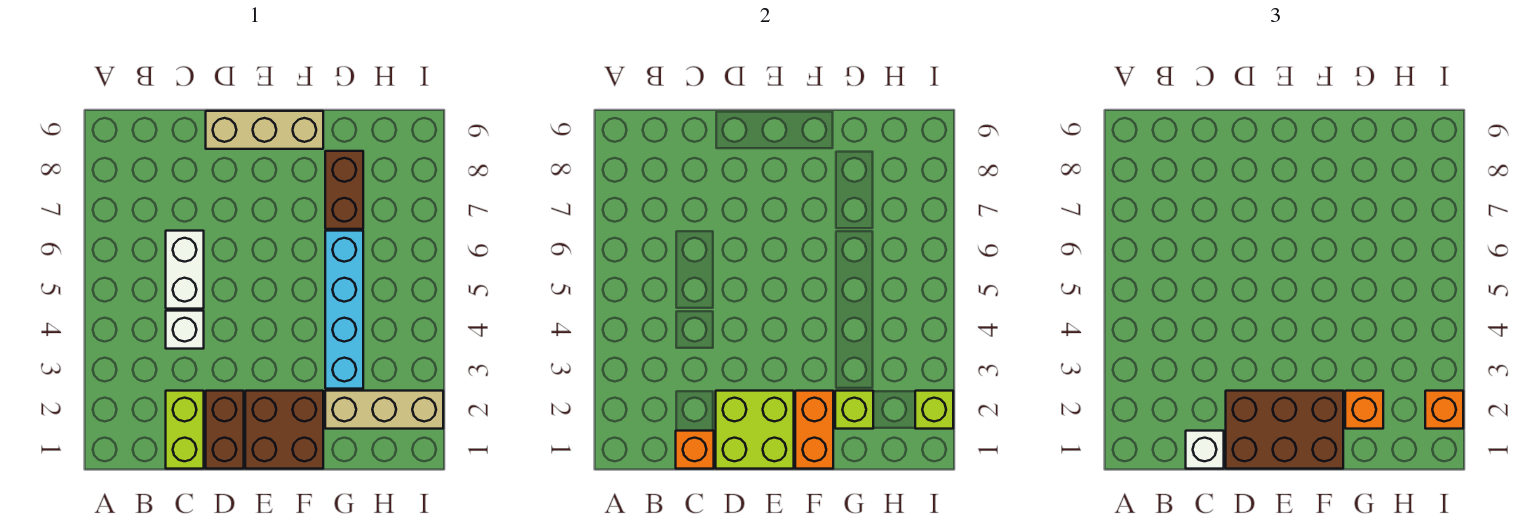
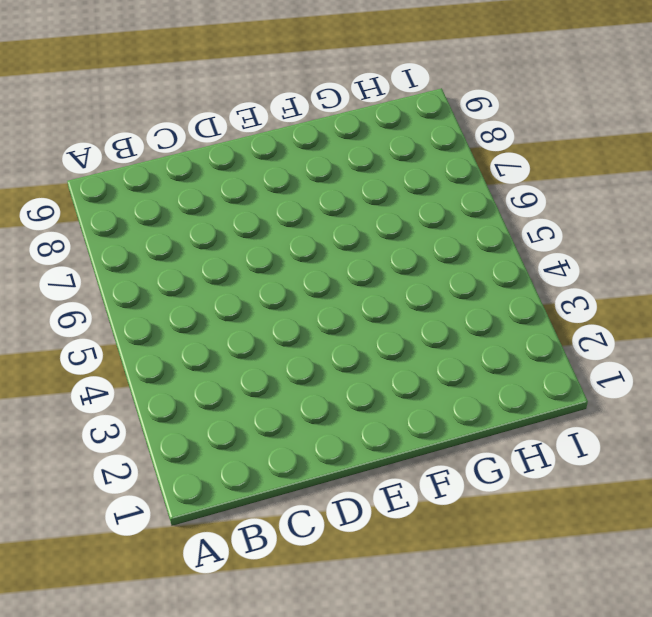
none -> lime 1x2 brick [166,391,204,469]
none -> white 1x1 brick [166,311,204,349]
none -> white 1x2 brick [166,231,204,309]

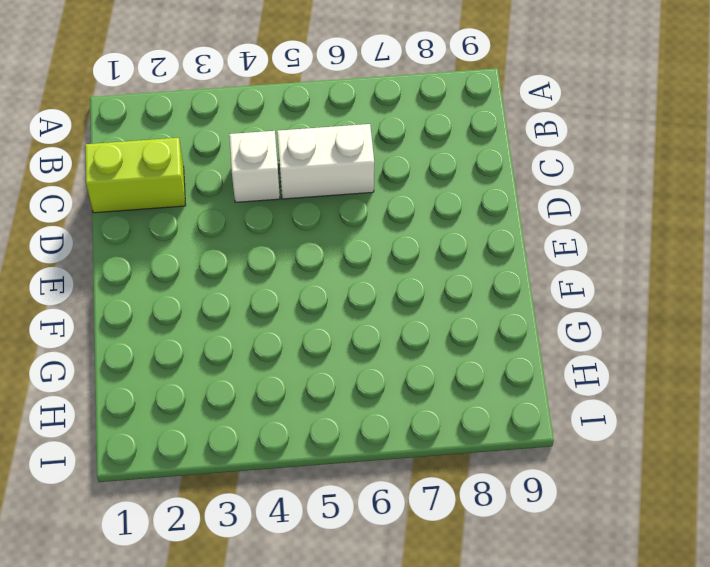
none -> brown 1x2 brick [206,391,244,469]
none -> tan 1x3 brick [206,111,323,149]
none -> brown 2x2 brick [245,391,323,469]

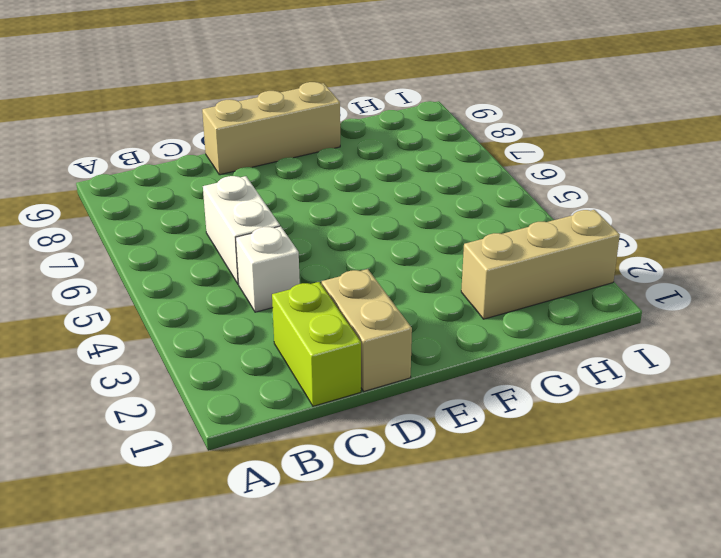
tan 1x2 brick [322,269,412,391] -> brown 1x2 brick [206,391,244,469]
none -> brown 2x2 brick [245,391,323,469]
none -> cyan 1x4 brick [325,231,363,389]
none -> brown 1x2 brick [325,151,363,229]

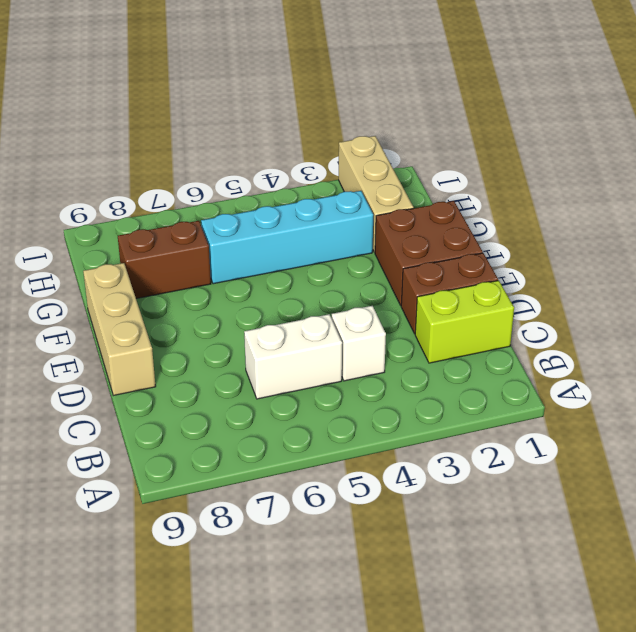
none -> orange 1x1 brick [676,431,714,469]
none -> lime 2x2 brick [716,391,794,469]
none -> orange 1x2 brick [795,391,833,469]

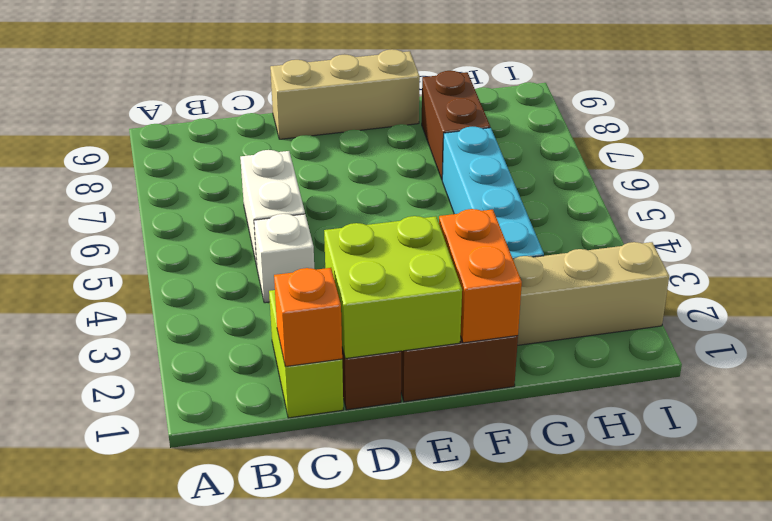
none -> lime 1x1 brick [835,391,873,429]
none -> lime 1x1 brick [915,391,953,429]
none -> white 1x1 brick [1186,431,1224,469]

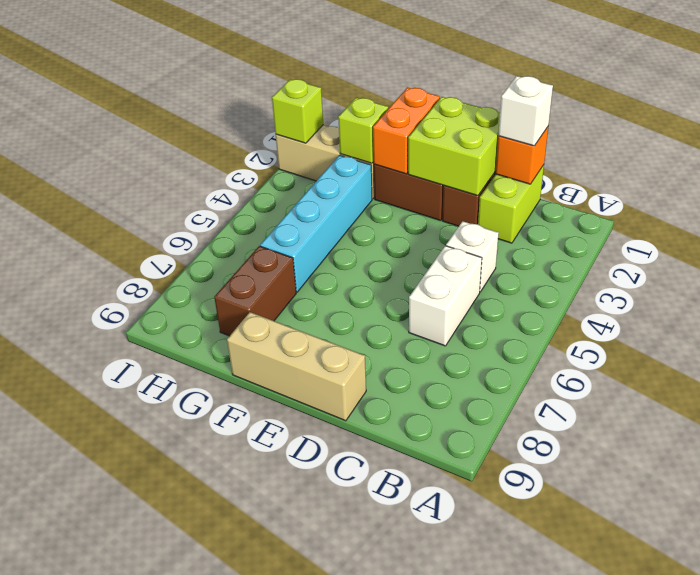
none -> brown 2x3 brick [1226,391,1343,469]
none -> orange 1x1 brick [1345,391,1383,429]
none -> orange 1x1 brick [1425,391,1463,429]

